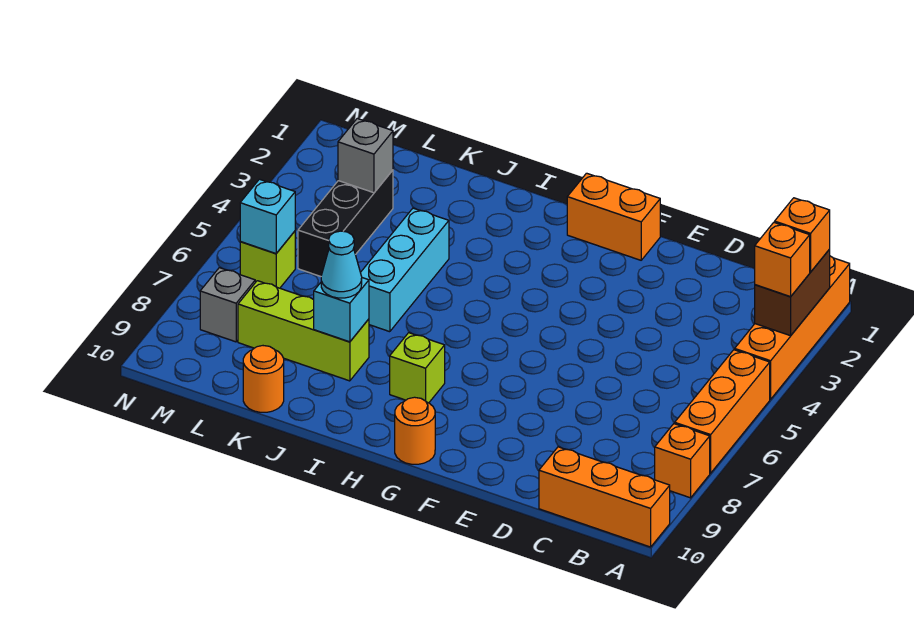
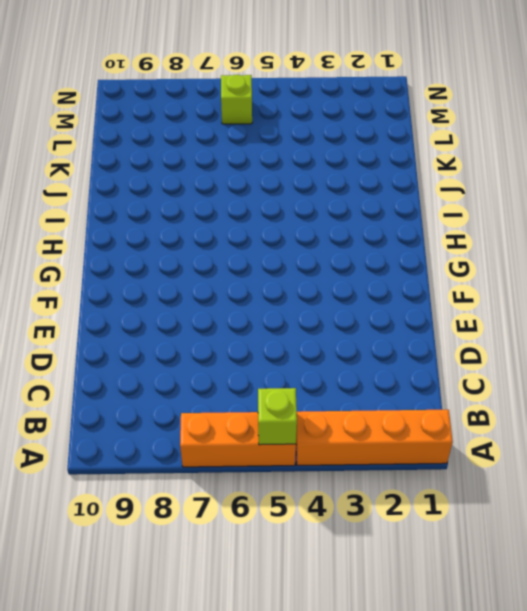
lime 1x1 brick [258,388,297,445] -> lime 1x1 brick moved to [390,333,445,403]
none -> orange 1x1 brick [655,424,710,498]
none -> orange 1x3 brick [539,447,670,547]
none -> orange 1x2 brick [567,173,660,260]

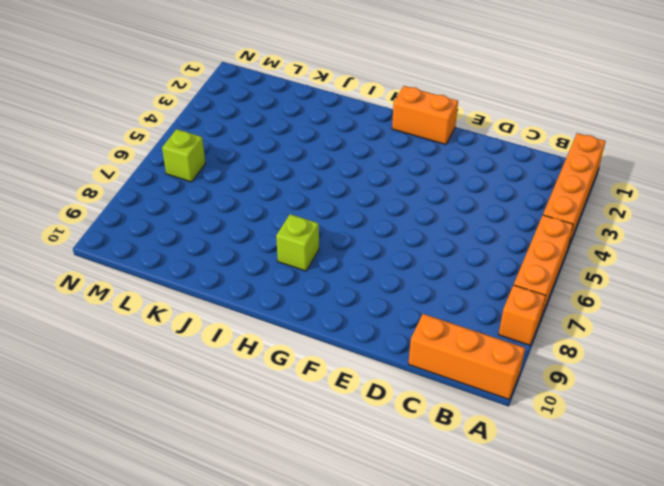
none -> orange 1x1 round brick [395,397,435,464]
none -> cyan 1x3 brick [360,208,449,332]
none -> lime 1x3 brick [238,281,369,381]

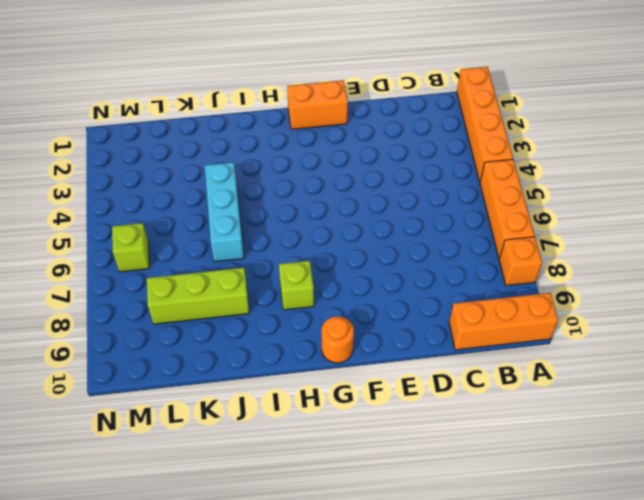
none -> orange 1x1 round brick [243,346,284,412]
none -> black 1x3 brick [298,170,393,276]
none -> grey 1x1 brick [200,268,255,342]

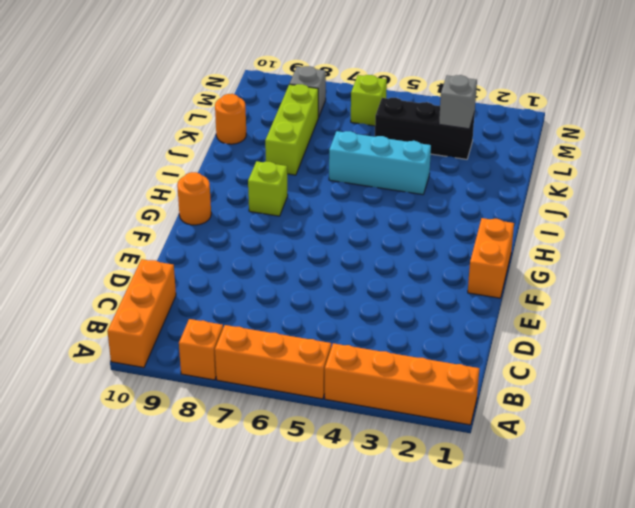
none -> brown 1x2 brick [755,249,830,336]
none -> cyan 1x1 brick [314,278,369,342]
none -> cyan 1x1 brick [240,179,295,253]

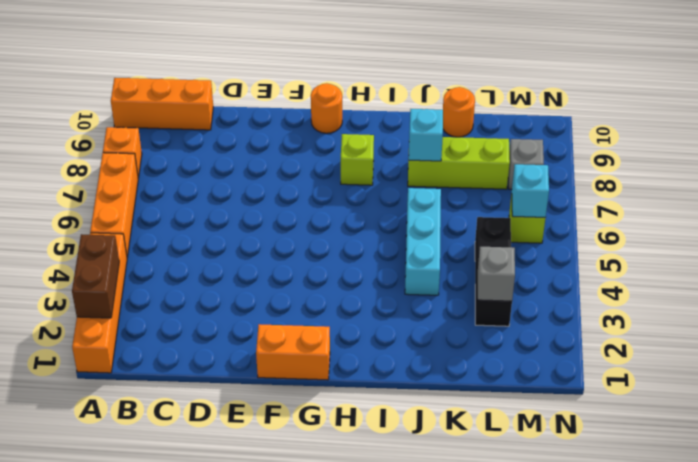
none -> orange 1x1 brick [775,198,830,272]
none -> orange 1x1 brick [755,222,810,297]
none -> cyan 1x1 cone [321,231,362,298]

